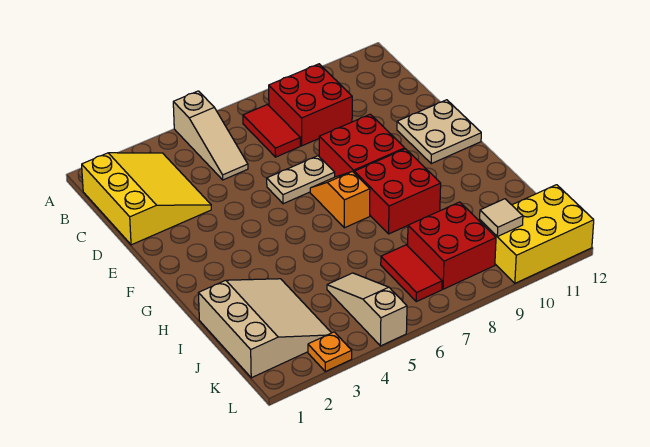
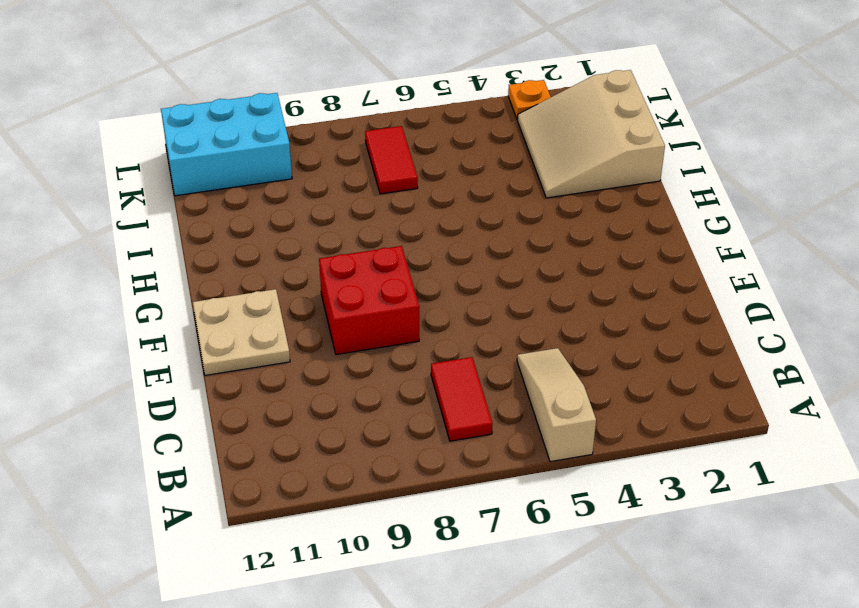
cyan 2x3 brick [161,93,292,196] -> yellow 2x3 brick [480,185,594,283]
none -> yellow 3x3 slope [82,153,211,245]
none -> red 2x2 brick [269,64,352,146]
none -> tan 1x2 plate [267,156,335,204]

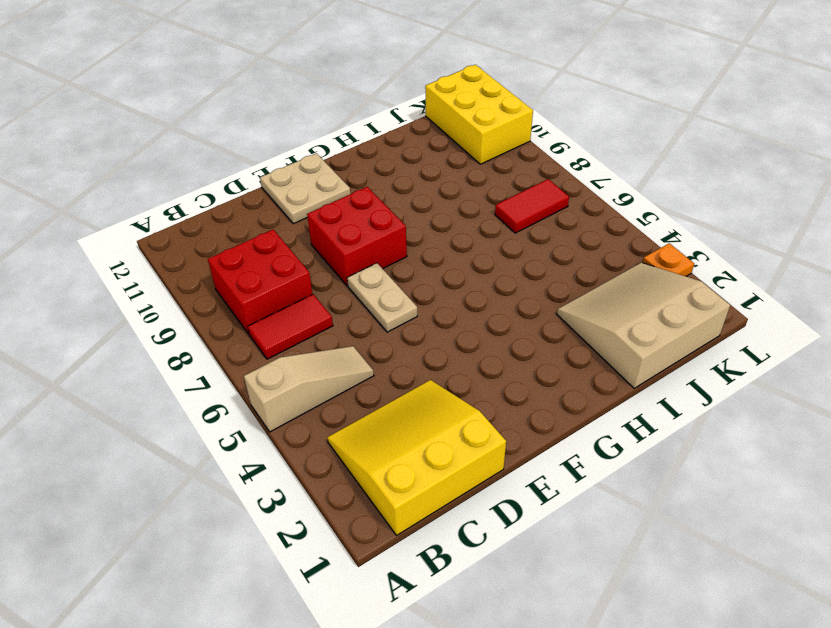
none -> orange 1x2 slope [310,171,370,228]
none -> red 2x2 brick [354,149,441,234]
none -> tan 1x3 slope [327,273,407,346]

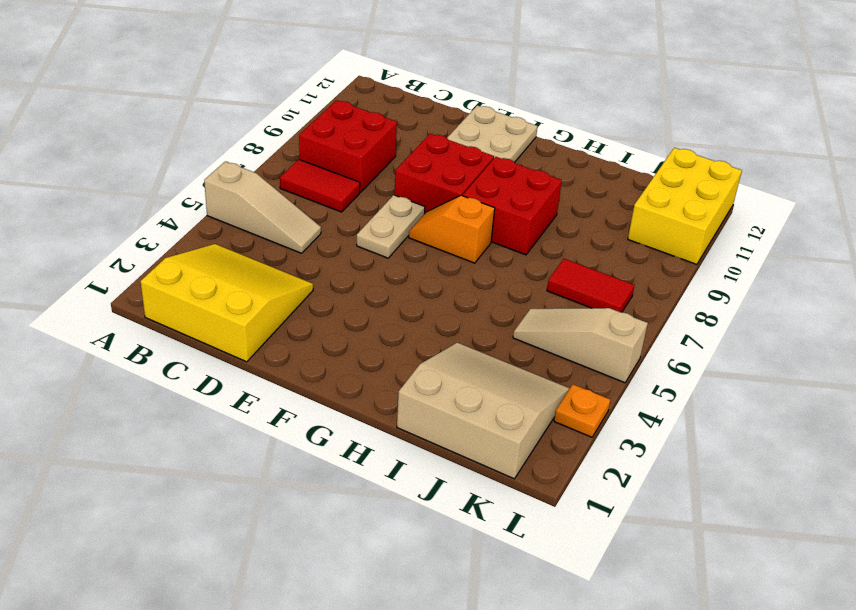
none -> red 2x2 brick [408,202,496,289]
none -> tan 1x1 tile [480,199,523,236]

